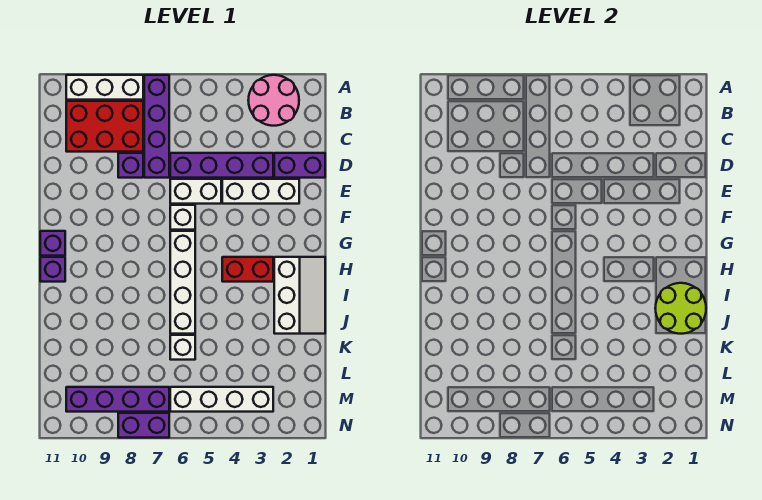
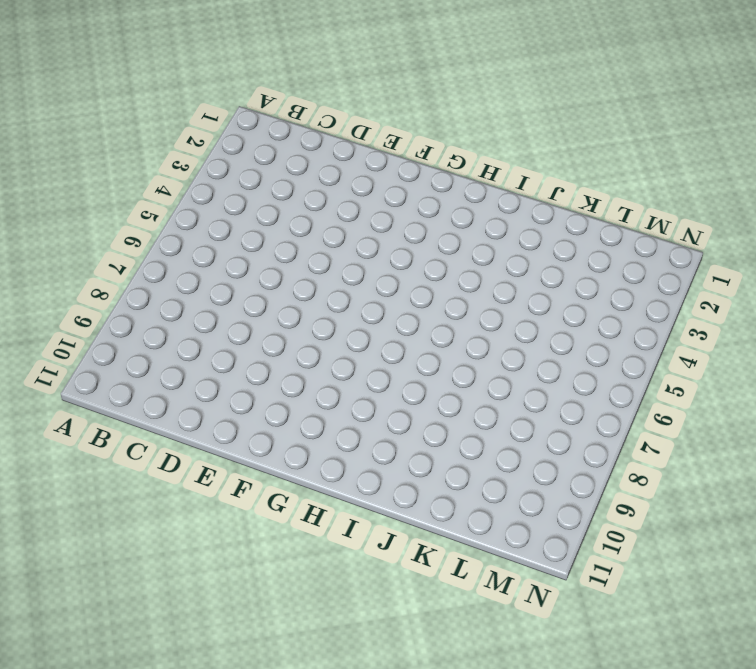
none -> pink 2x2 round brick [248,75,299,126]
none -> purple 1x4 brick [144,75,169,178]
none -> white 1x3 brick [66,75,143,100]

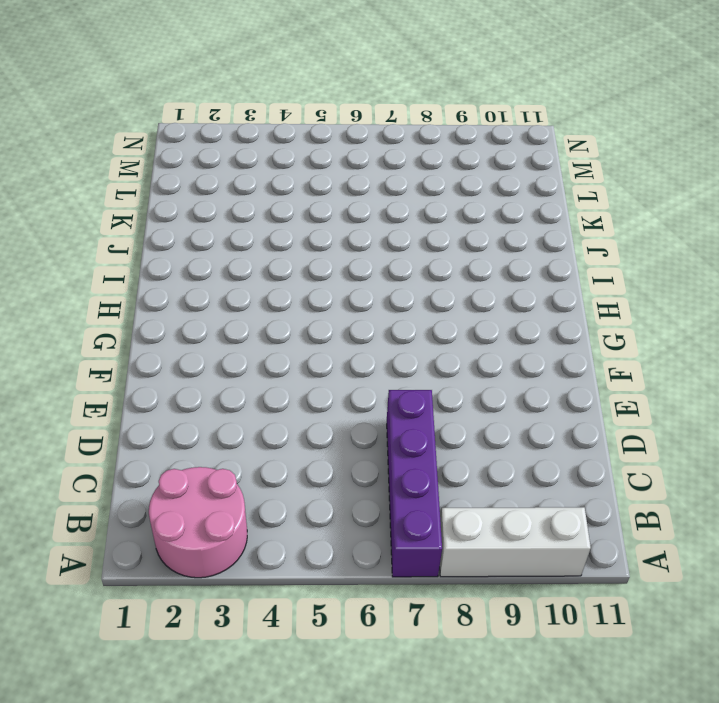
none -> red 2x3 brick [66,101,143,152]
none -> purple 1x2 brick [274,153,325,178]
none -> purple 1x4 brick [170,153,273,178]

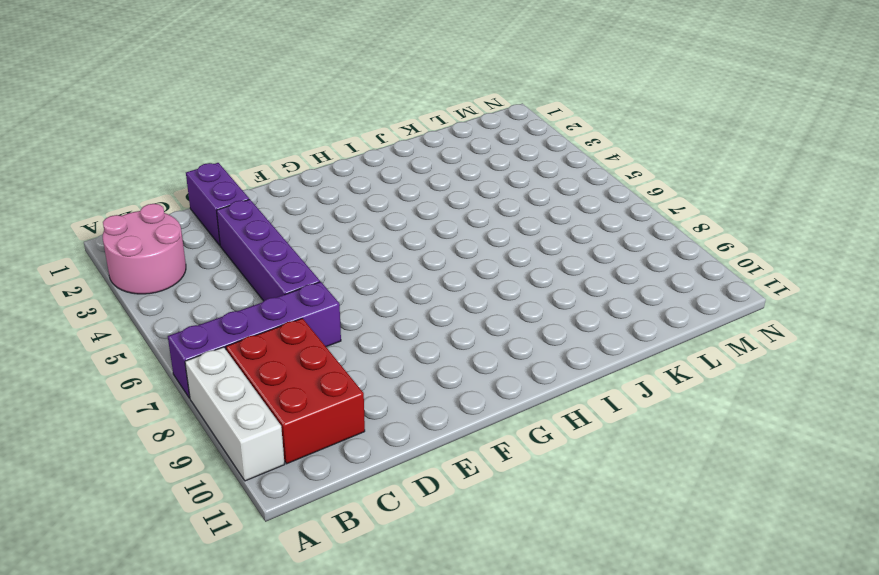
none -> purple 1x1 brick [118,153,143,178]
none -> white 1x3 brick [222,179,299,204]
none -> white 1x2 brick [170,179,221,204]

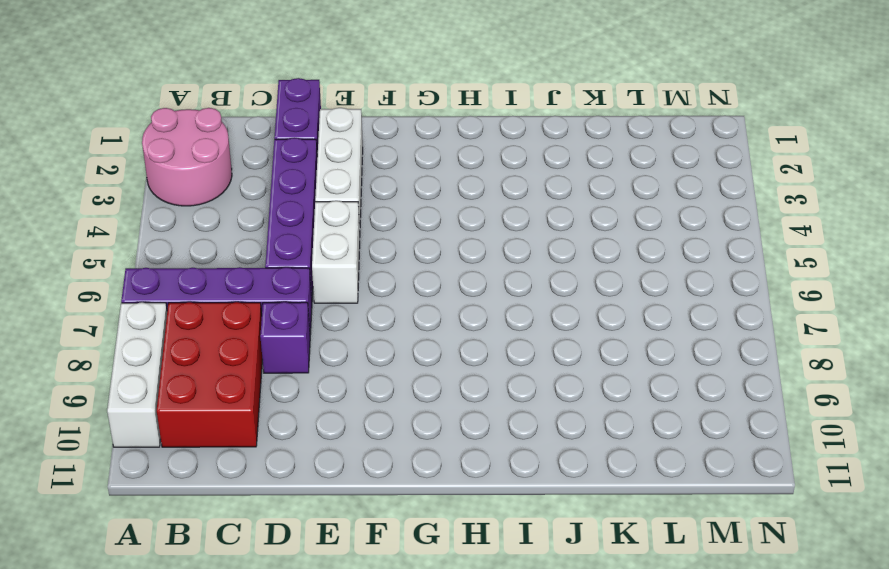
none -> white 1x1 brick [170,205,195,230]
none -> white 1x4 brick [170,231,195,334]
none -> purple 1x1 brick [40,231,65,256]

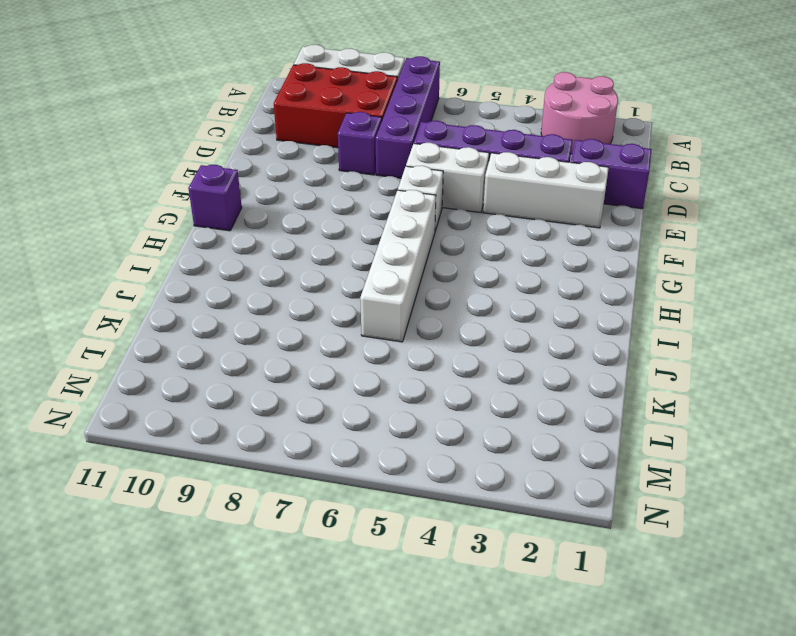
none -> white 2x3 slope [274,257,325,334]
none -> red 1x2 brick [222,257,273,282]
none -> purple 1x1 brick [40,257,65,282]

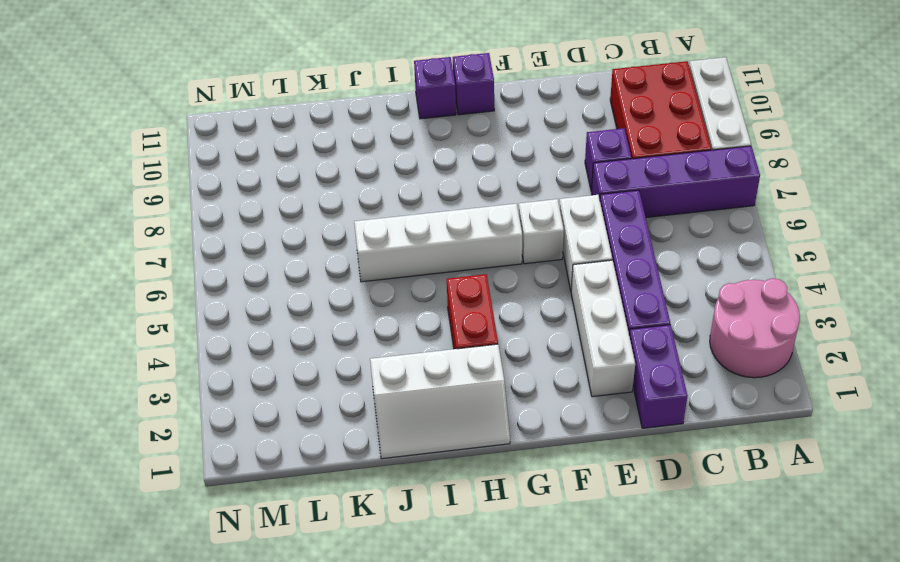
none -> white 1x1 brick [170,335,195,360]
none -> white 1x4 brick [170,387,273,412]
none -> purple 1x4 brick [66,387,169,412]

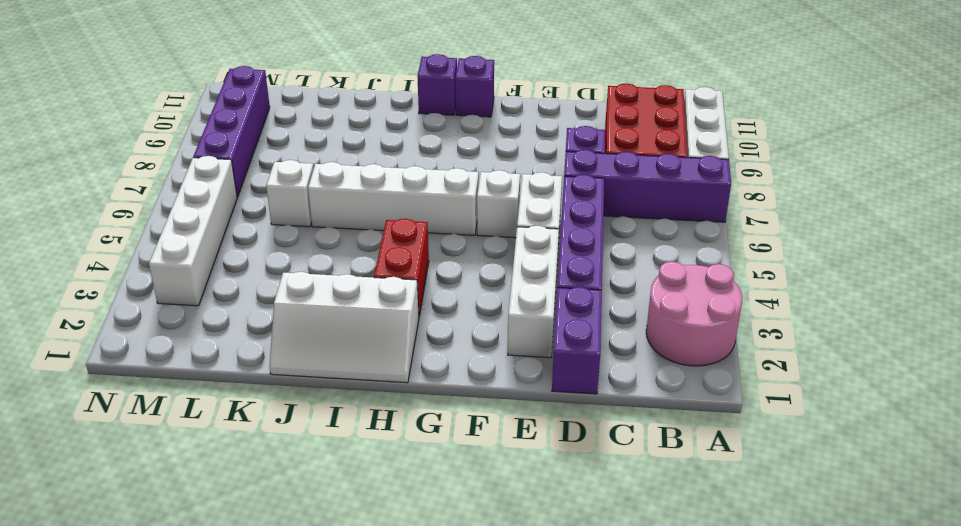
none -> purple 1x2 brick [118,413,169,438]
none -> lime 2x2 round brick [655,283,706,334]

